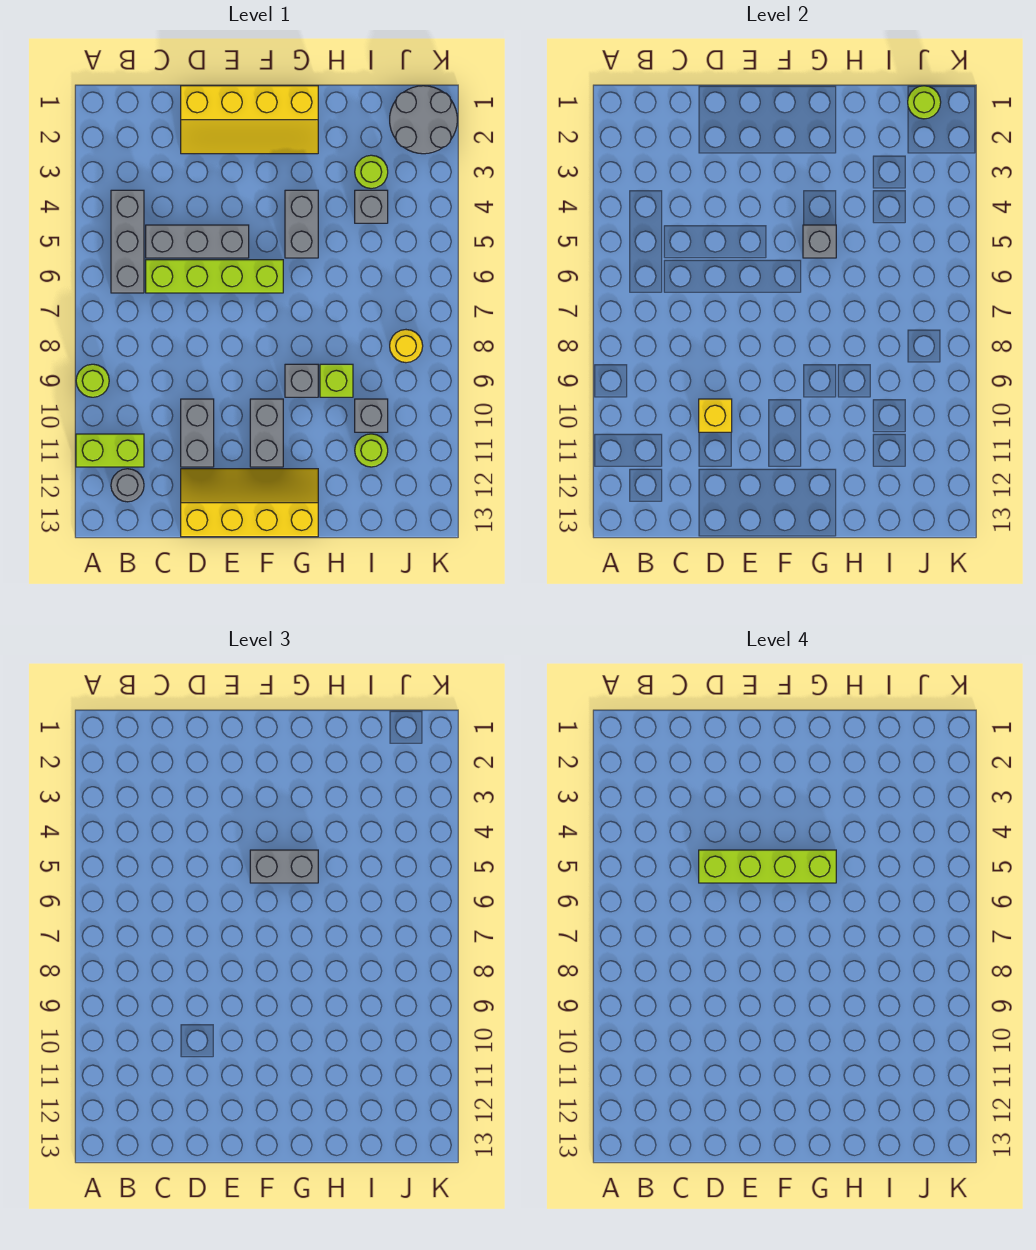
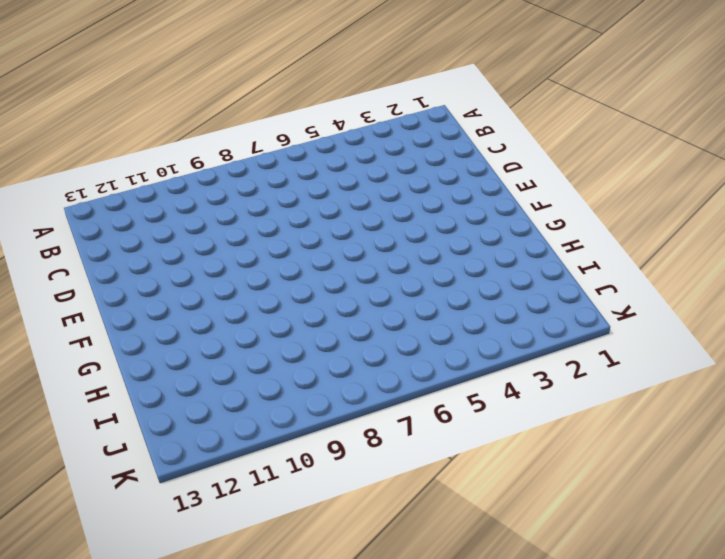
none -> lime 1x1 round brick [76,364,109,397]
none -> lime 1x2 brick [76,434,144,467]
none -> grey 1x3 brick [111,190,144,293]

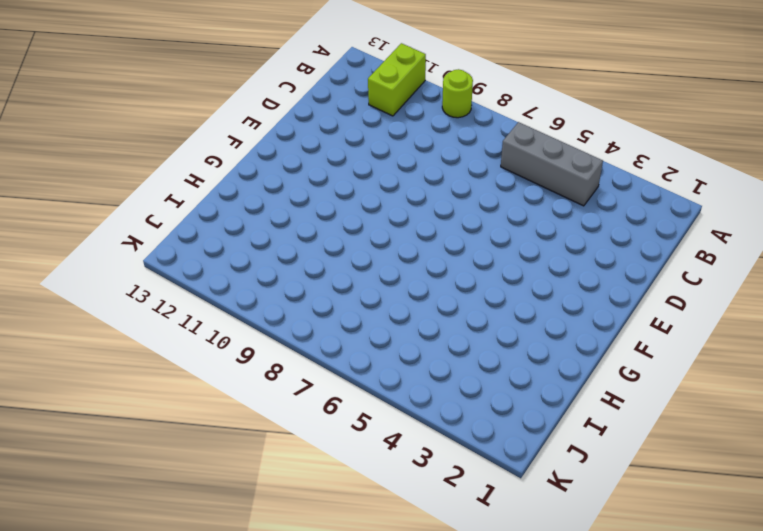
none -> grey 1x1 round brick [111,469,144,502]
none -> grey 1x3 brick [146,225,249,258]
none -> lime 1x4 brick [146,260,283,293]

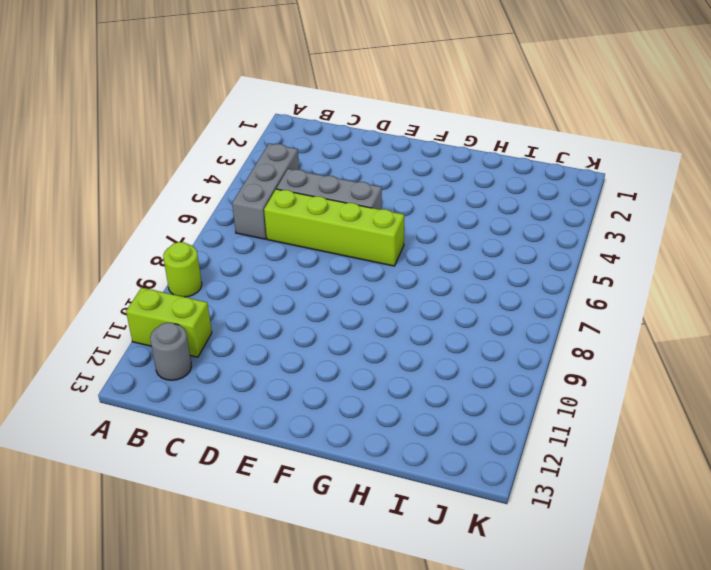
none -> yellow 2x4 slope [181,86,318,154]
none -> grey 1x2 brick [181,399,214,467]
none -> yellow 2x4 slope [181,469,318,537]

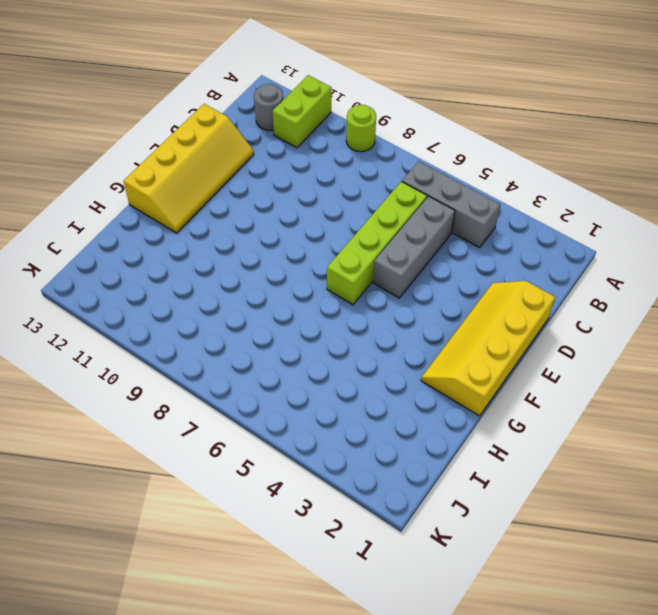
none -> grey 1x2 brick [181,399,214,467]
none -> grey 1x2 brick [250,399,283,467]
none -> grey 1x2 brick [285,190,318,258]

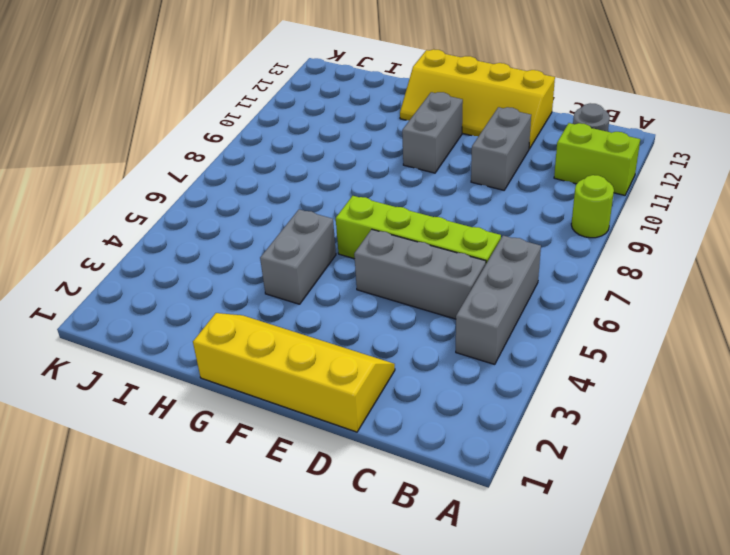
none -> grey 1x1 brick [285,364,318,397]
none -> lime 1x1 brick [320,364,353,397]
none -> lime 1x1 round brick [355,155,388,188]

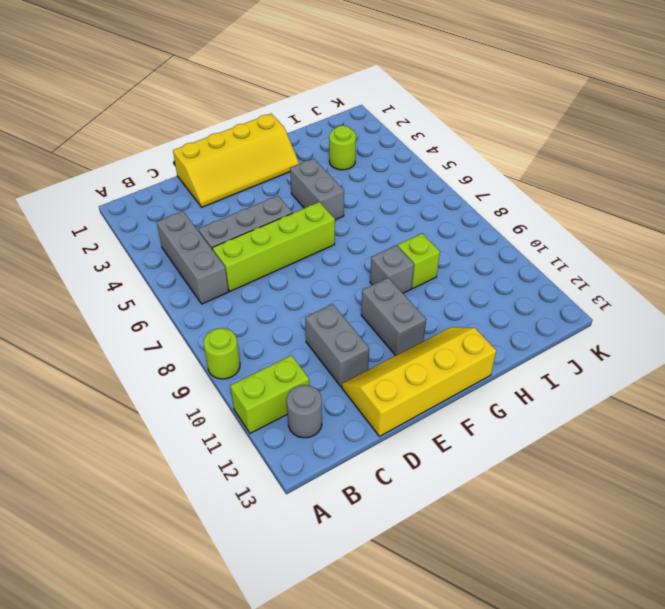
none -> grey 1x1 brick [355,190,388,223]
none -> grey 1x1 brick [355,399,388,432]
none -> lime 1x1 round brick [355,434,388,467]

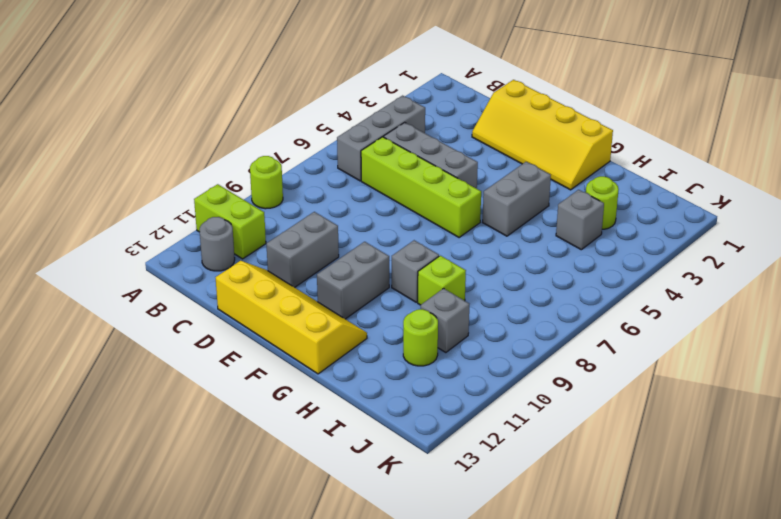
none -> grey 2x2 round brick [390,86,457,154]
none -> yellow 1x1 round brick [390,330,423,363]
none -> yellow 1x1 brick [699,399,732,432]

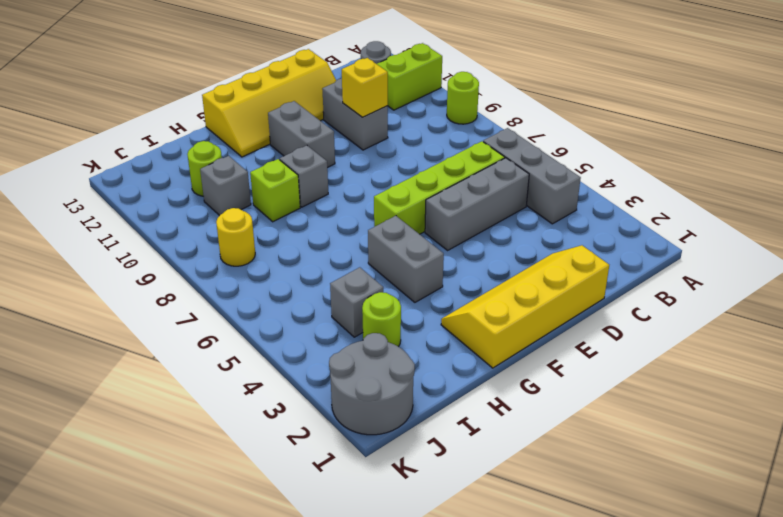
none -> grey 1x1 brick [803,225,836,258]
none -> lime 1x1 round brick [908,86,941,119]
none -> grey 1x2 brick [250,850,318,883]

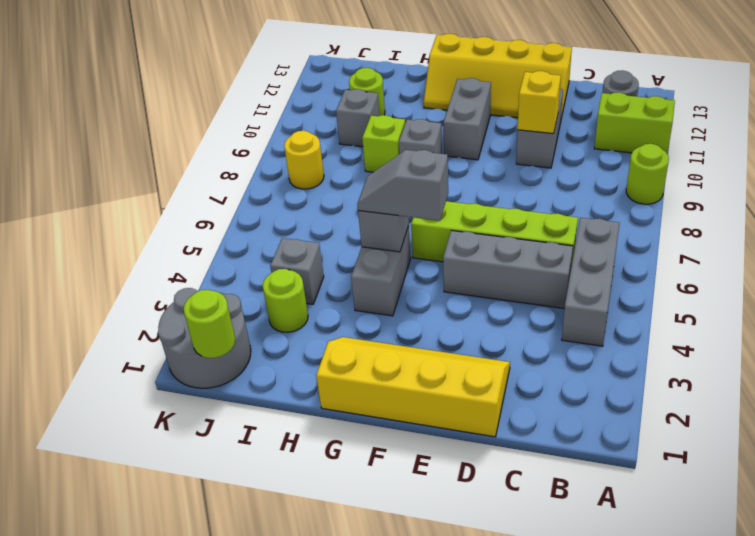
grey 1x2 slope [357,150,448,221] -> grey 1x2 brick [250,850,318,883]
none -> lime 1x4 brick [699,850,836,883]

